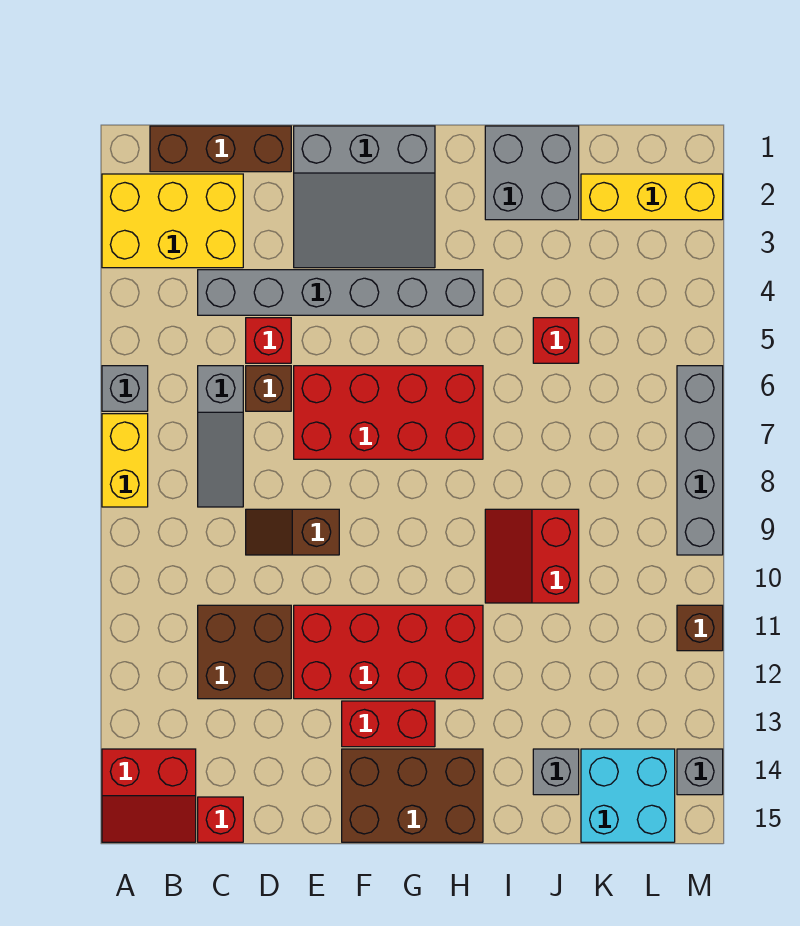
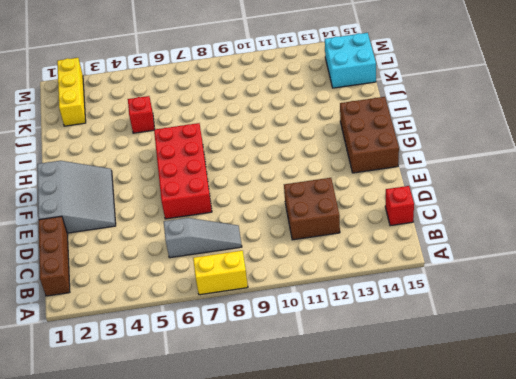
none -> yellow 2x3 brick [102,174,243,268]
none -> grey 1x1 brick [102,366,148,411]
none -> red 2x2 slope [102,749,196,842]

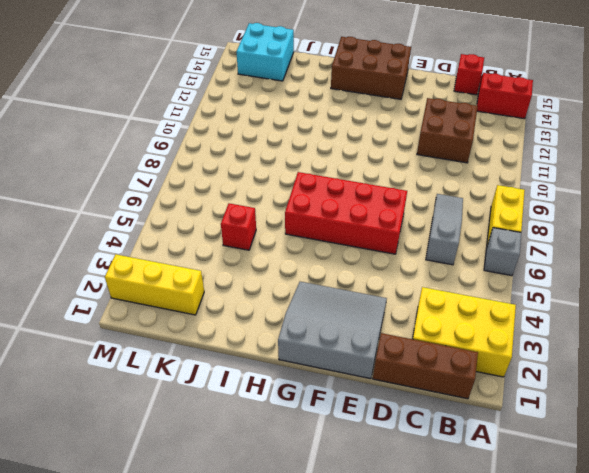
none -> grey 1x6 brick [198,270,483,315]
none -> red 1x1 brick [246,318,291,363]
none -> brown 1x1 brick [246,366,291,411]

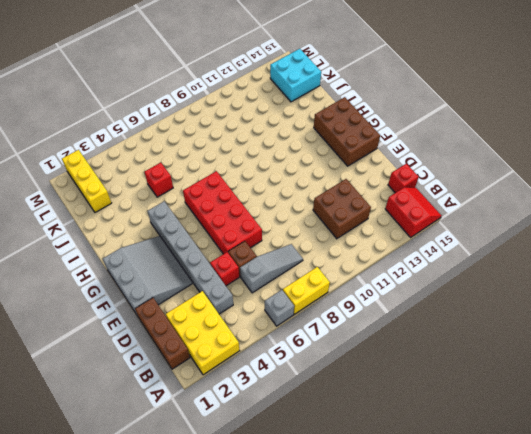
none -> brown 1x2 slope [246,509,339,555]
none -> red 2x4 brick [294,605,483,699]
none -> red 1x2 brick [342,701,435,747]

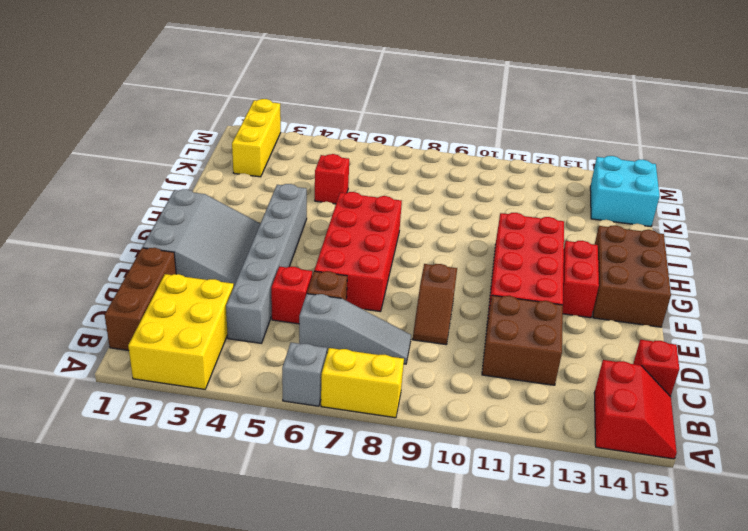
none -> grey 2x2 brick [485,126,579,220]
none -> red 2x2 slope [485,509,579,603]
none -> grey 1x1 brick [533,749,579,795]

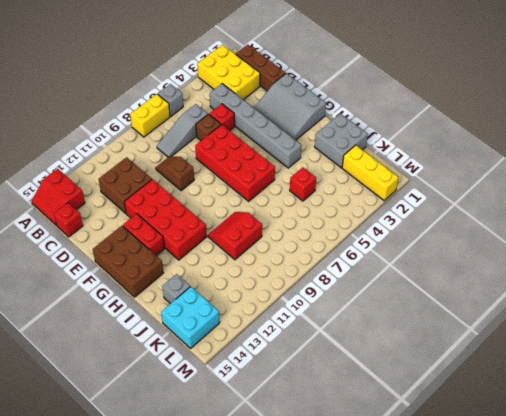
none -> grey 1x4 brick [677,366,723,555]
none -> brown 1x1 brick [677,605,723,651]
none -> grey 1x1 brick [677,749,723,795]

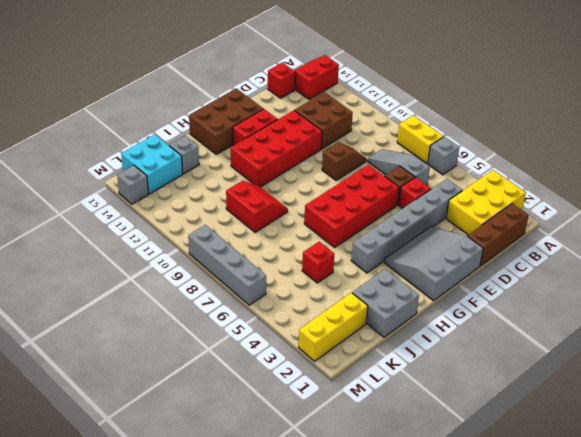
none -> brown 1x1 brick [677,605,723,651]

